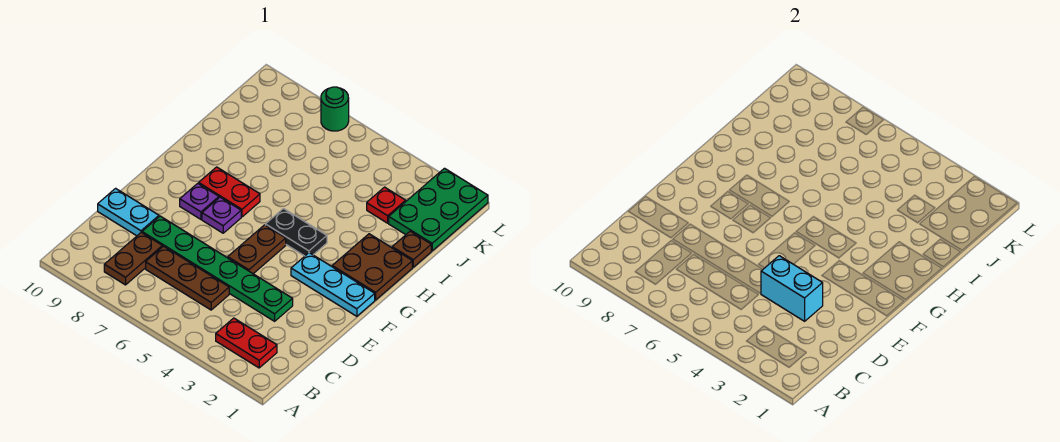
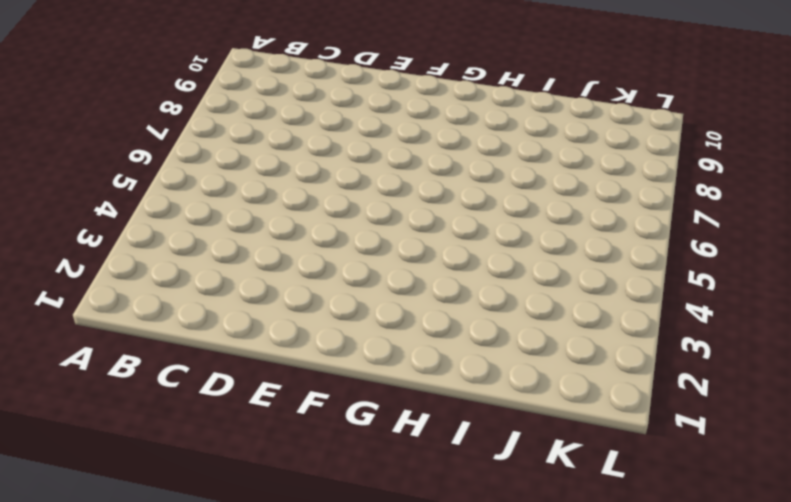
none -> red 1x2 plate [216,318,277,368]
none -> brown 1x2 plate [104,233,162,285]
none -> brown 1x3 plate [146,246,229,310]

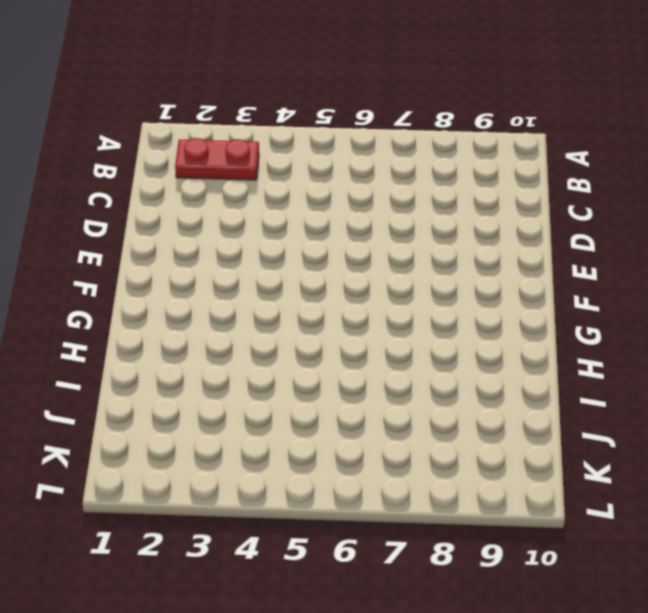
none -> brown 1x2 plate [104,233,162,285]
none -> brown 1x3 plate [146,246,229,310]
none -> green 1x6 plate [142,216,293,321]

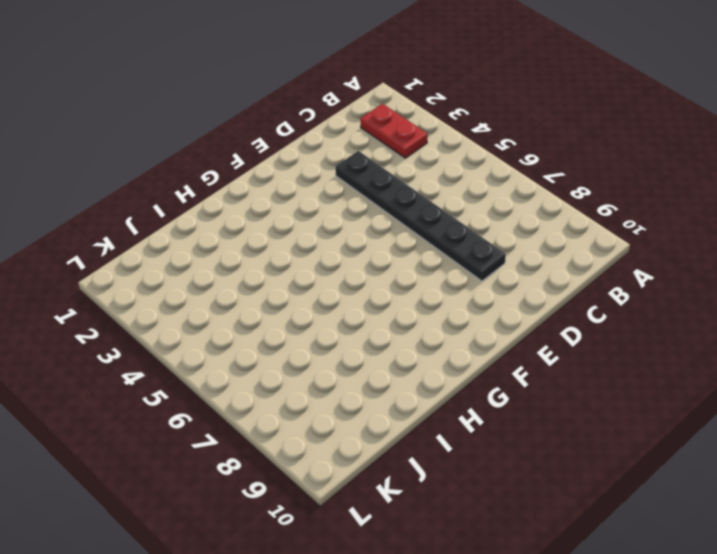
black 1x6 plate [335,151,506,281] -> green 1x6 plate [142,216,293,321]
none -> brown 1x2 plate [104,233,162,285]
none -> brown 1x3 plate [146,246,229,310]
none -> cyan 1x2 plate [98,188,159,236]

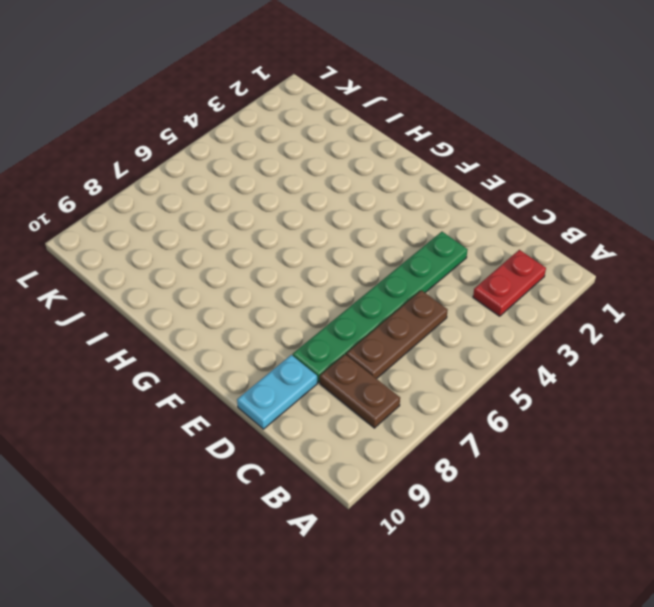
none -> brown 1x2 plate [228,225,286,274]
none -> cyan 1x3 plate [291,253,375,316]
none -> purple 1x1 plate [202,197,241,233]

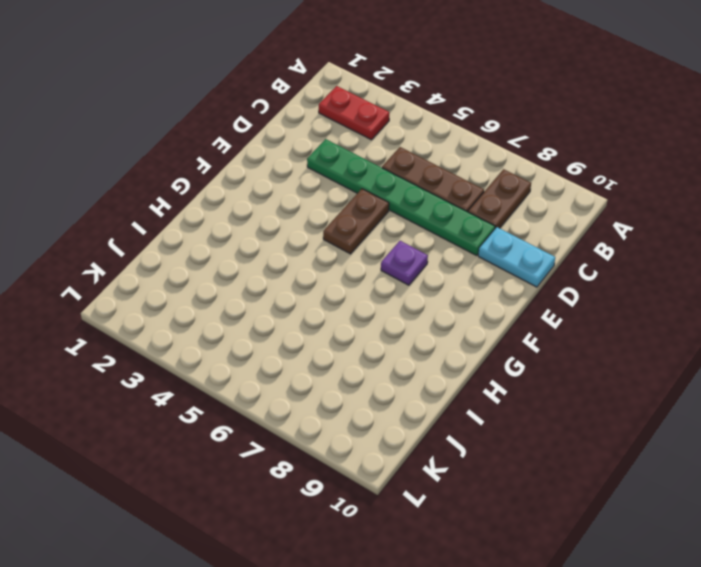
none -> cyan 1x3 plate [291,253,375,316]
none -> purple 1x1 plate [180,183,219,219]
none -> brown 2x2 plate [332,234,412,300]

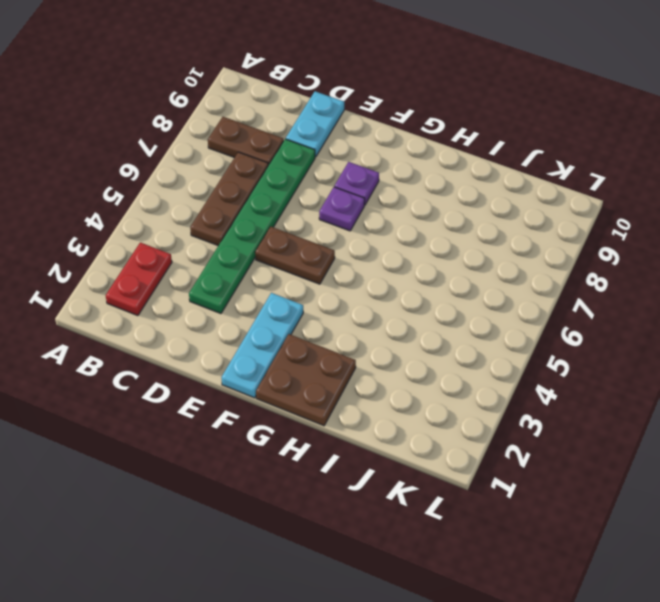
none -> black 1x2 plate [265,209,327,256]
none -> red 1x2 plate [199,167,260,217]
none -> brown 1x1 plate [392,231,431,267]

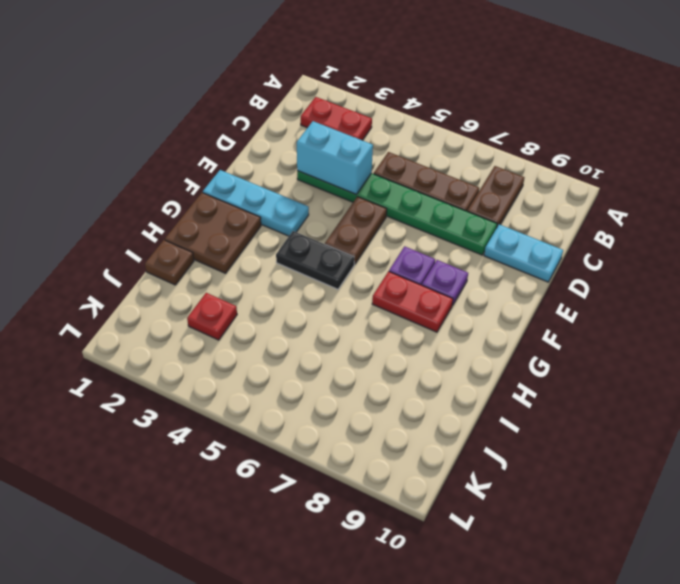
none -> green 2x3 plate [389,168,488,251]
none -> green 1x1 round brick [321,87,349,131]

